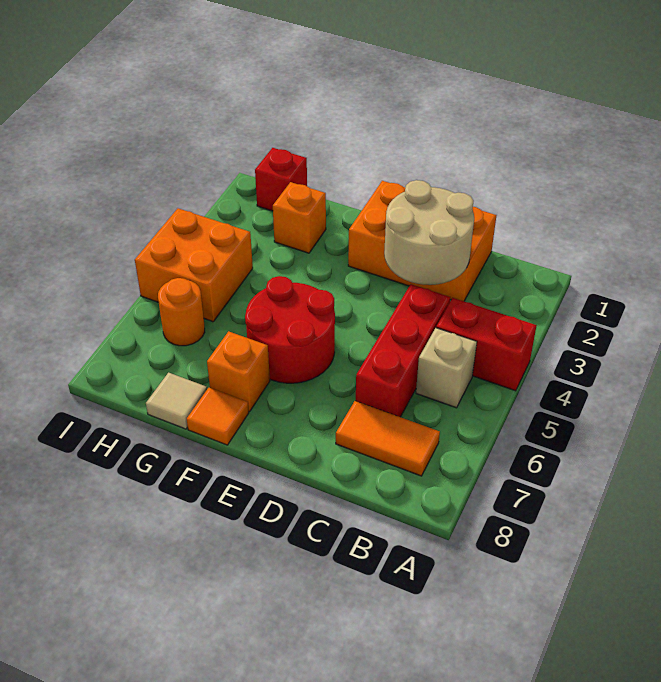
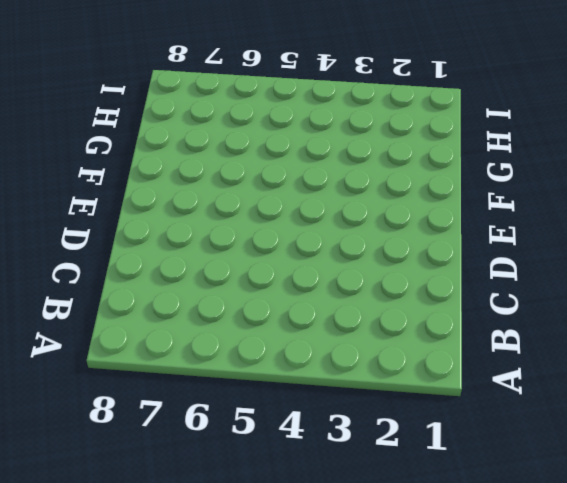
none -> red 1x2 brick [436,298,537,391]
none -> tan 1x1 brick [416,328,477,408]
none -> orange 1x2 tile [336,401,440,476]

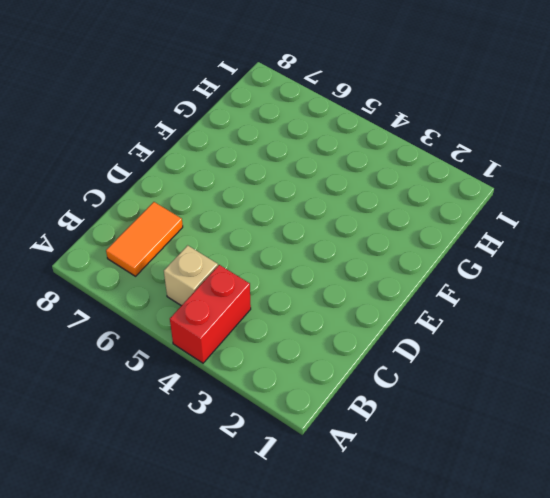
none -> orange 2x3 brick [348,181,496,301]
none -> red 1x3 brick [356,284,450,417]
none -> red 2x2 round brick [245,276,335,383]

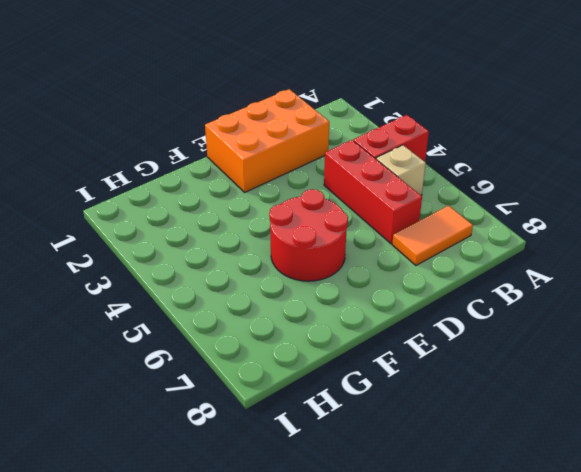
none -> orange 1x1 brick [207,331,270,412]
none -> orange 1x1 tile [187,388,249,445]
none -> orange 1x1 brick [273,182,326,253]

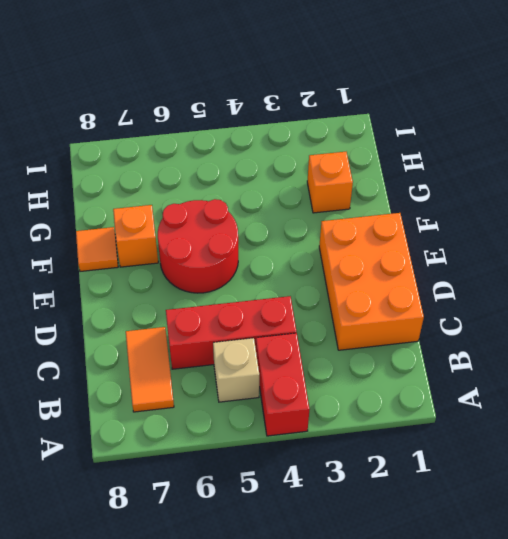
none -> tan 1x1 tile [146,373,207,429]
none -> red 1x1 brick [255,148,307,211]
none -> orange 2x2 brick [135,208,253,322]

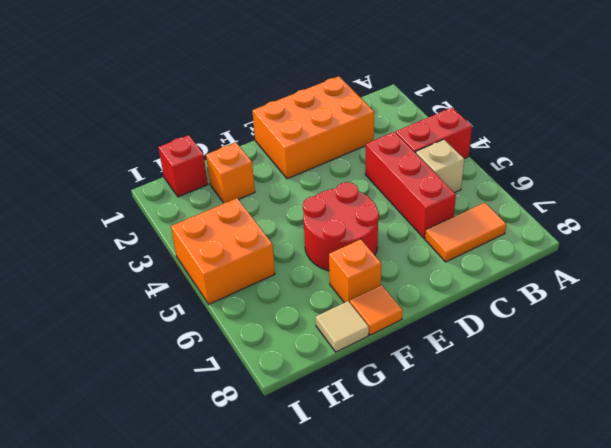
none -> orange 1x1 round brick [158,278,205,346]
none -> tan 2x2 round brick [384,180,474,285]

